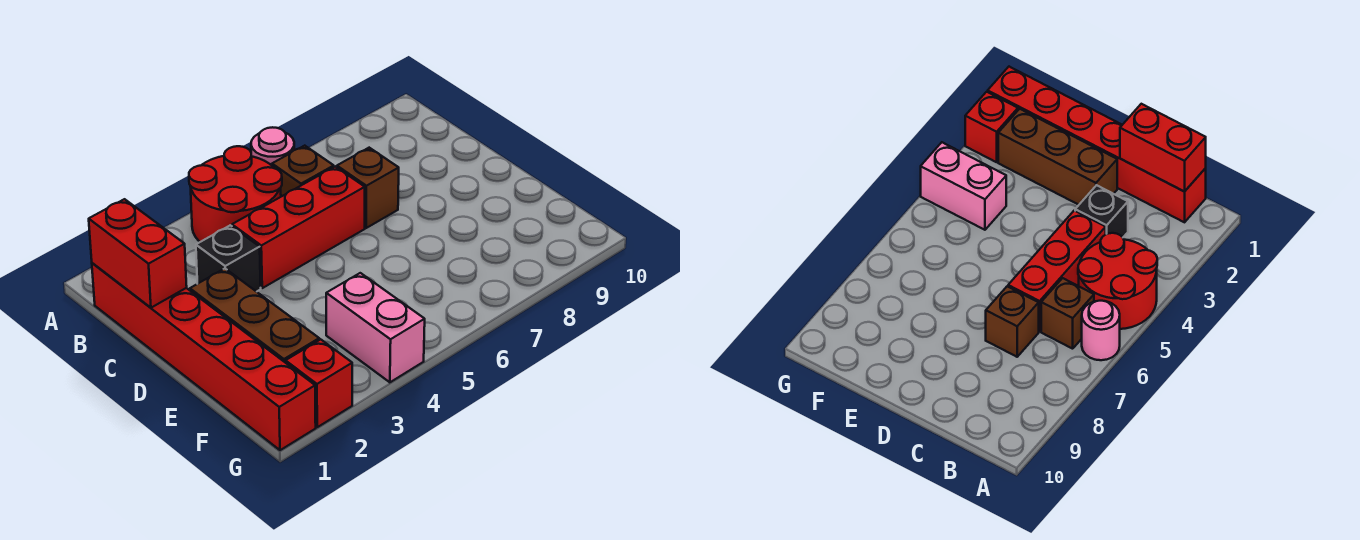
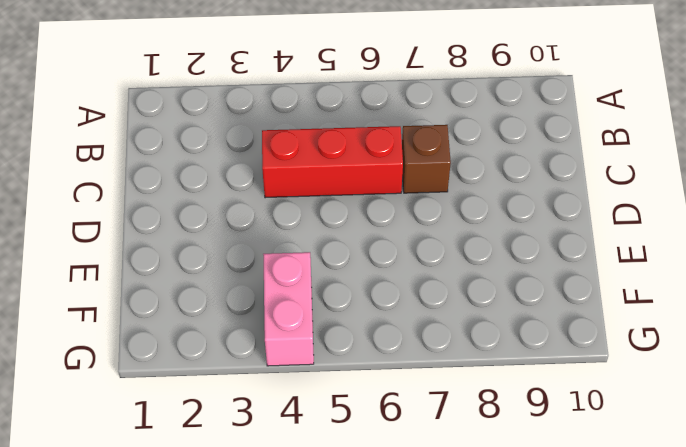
none -> red 2x2 round brick [189,146,282,242]
none -> pink 1x1 round brick [251,127,294,165]

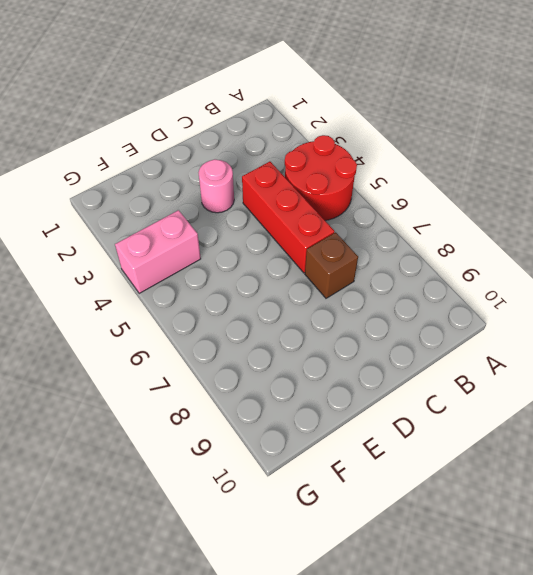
pink 1x1 round brick [198,159,234,213] -> pink 1x1 round brick moved to [251,127,294,165]
none -> red 1x6 brick [92,263,316,450]
none -> brown 1x1 brick [272,146,334,197]

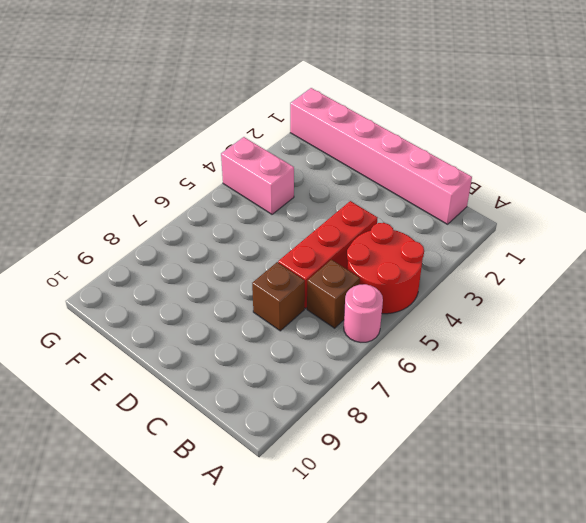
pink 1x6 brick [290,88,472,224] -> red 1x6 brick [92,263,316,450]
none -> black 1x1 brick [196,225,261,292]
none -> brown 1x3 brick [190,269,319,363]

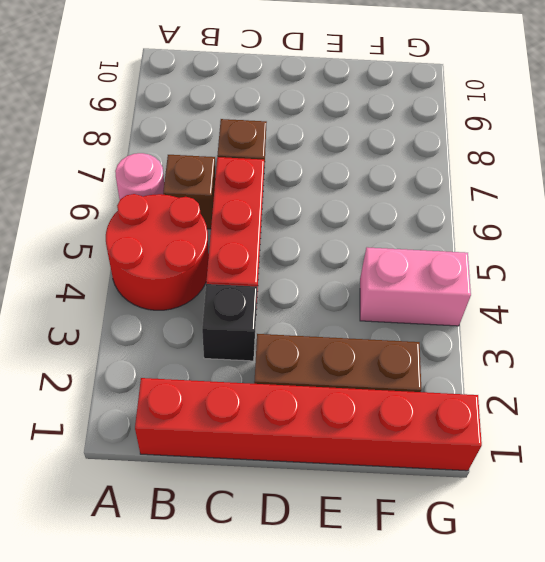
none -> red 1x1 brick [286,339,352,427]
none -> red 1x2 brick [89,199,187,308]

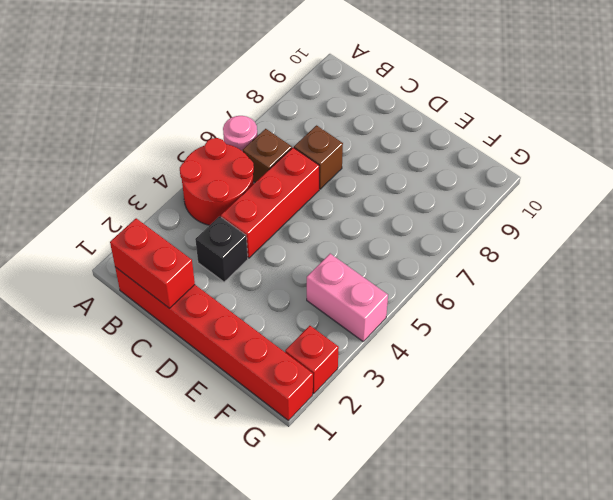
none -> brown 1x3 brick [190,269,319,363]

